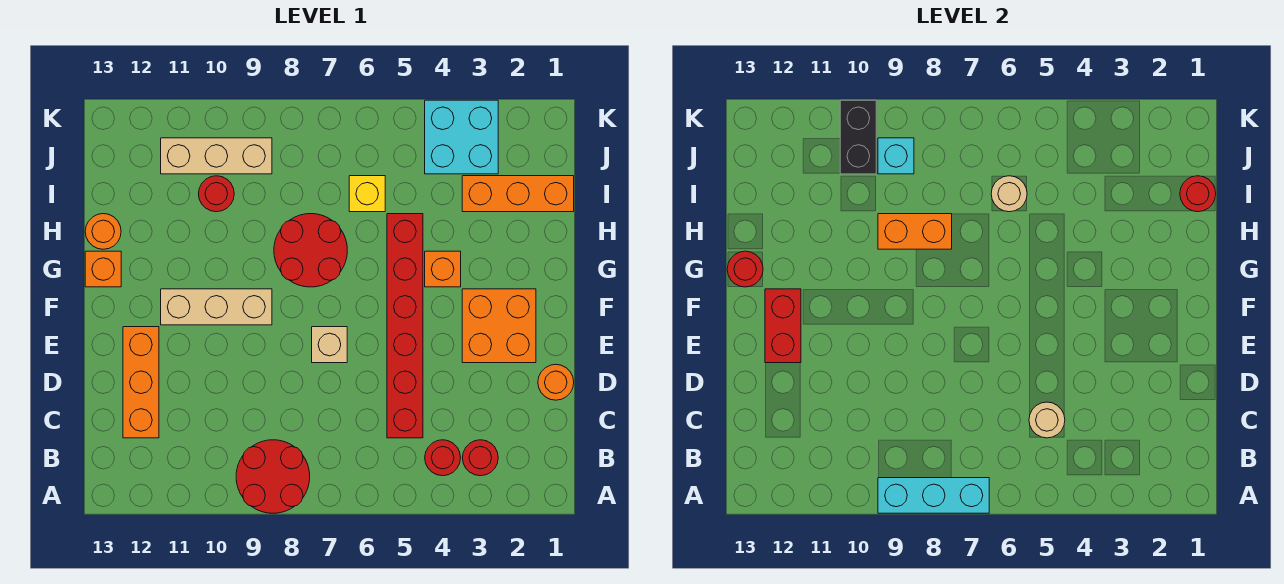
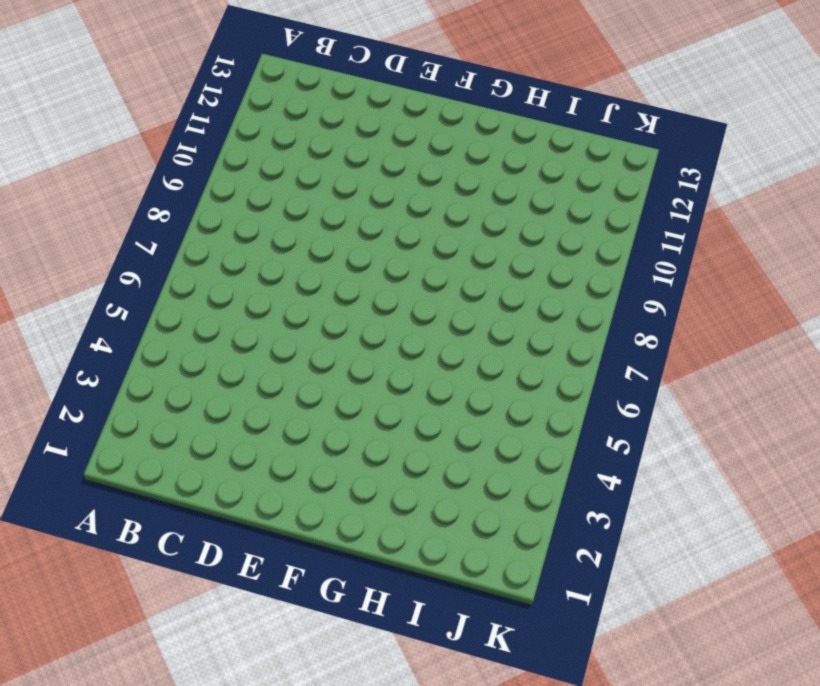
none -> red 2x2 round brick [236,440,310,513]
none -> red 1x1 round brick [462,440,498,476]
none -> red 1x1 round brick [425,440,461,476]

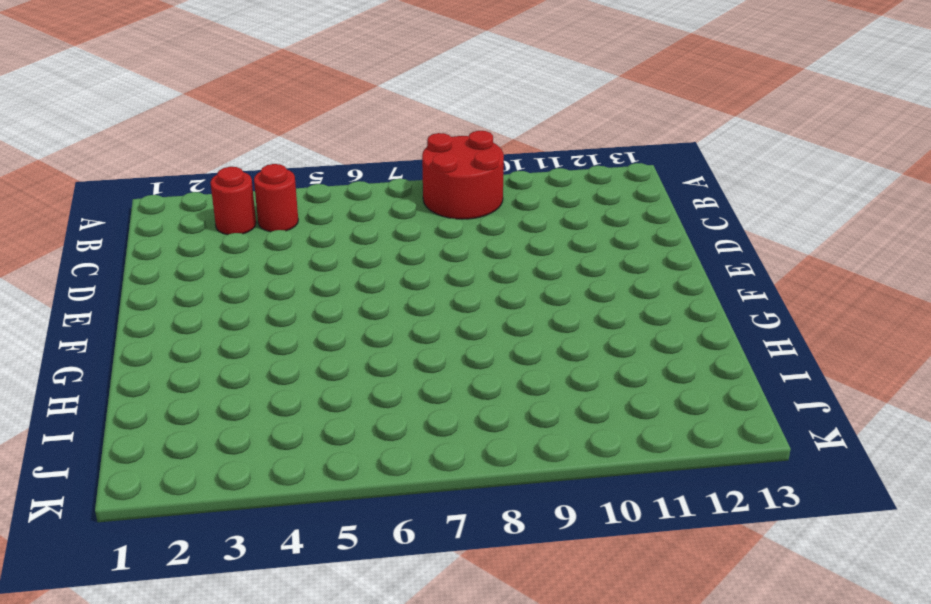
none -> red 1x6 brick [387,214,423,438]
none -> orange 1x3 brick [123,327,159,438]
none -> orange 1x1 round brick [538,364,574,400]

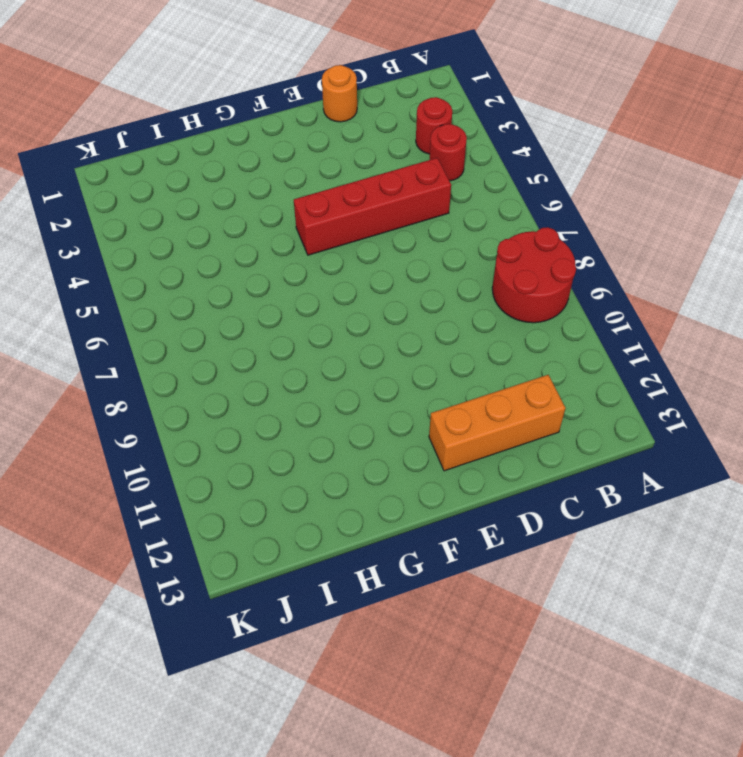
red 1x4 brick [294,158,451,255] -> red 1x6 brick [387,214,423,438]
none -> orange 2x2 brick [462,289,536,363]
none -> tan 1x1 brick [312,327,347,363]
none -> tan 1x3 brick [161,289,272,325]

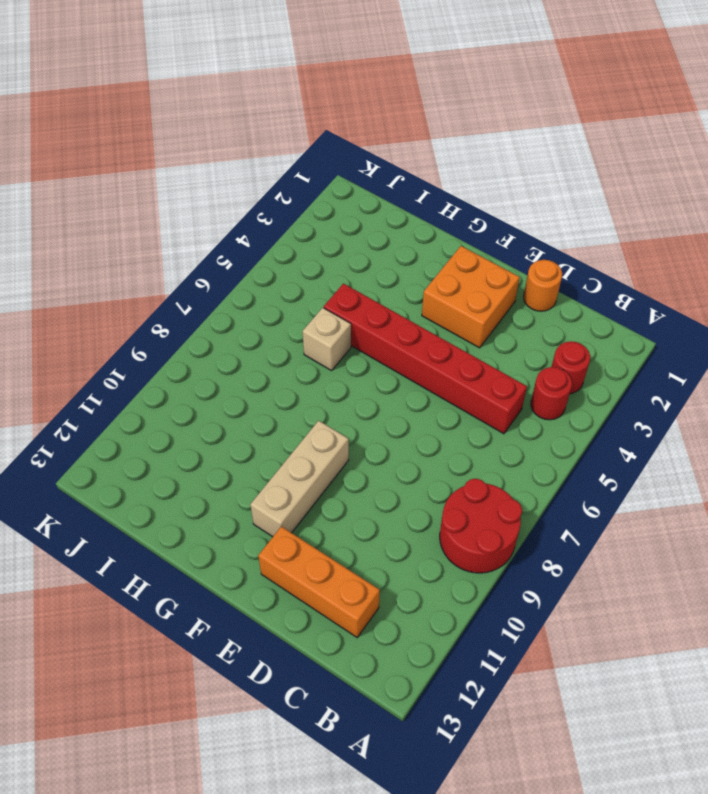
tan 1x1 brick [303,308,351,371] -> tan 1x1 brick moved to [312,327,347,363]
none -> orange 1x1 brick [425,251,461,287]
none -> red 2x2 round brick [274,214,347,287]
none -> orange 1x1 brick [85,251,121,287]

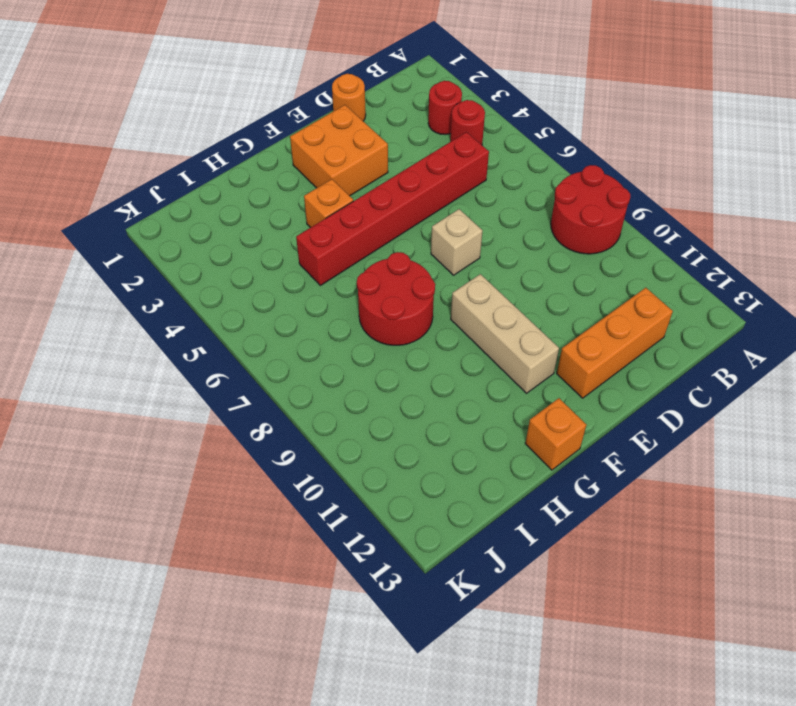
none -> orange 1x1 round brick [85,214,121,249]
none -> orange 1x3 brick [462,176,574,212]
none -> yellow 1x1 brick [349,176,385,212]

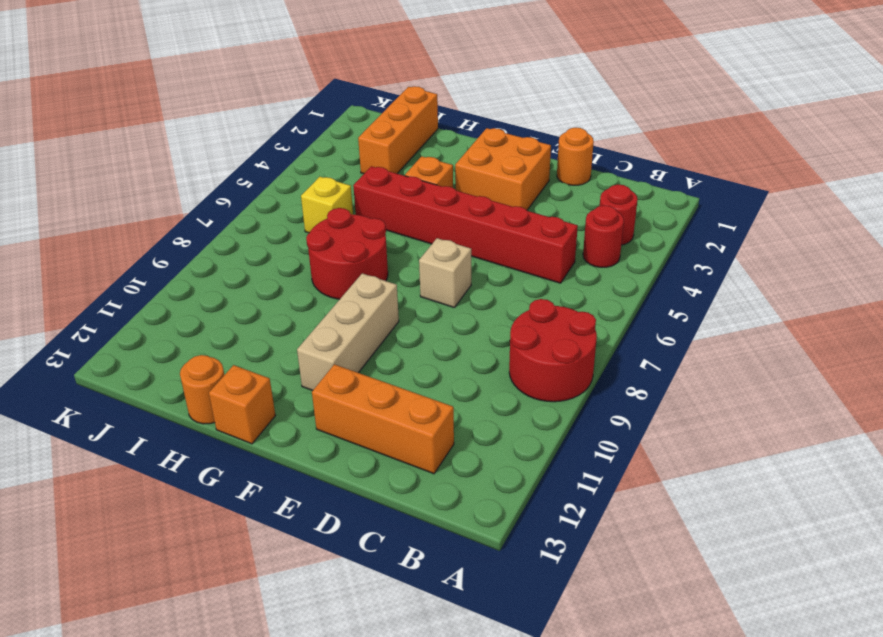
none -> red 1x1 round brick [198,176,234,212]
none -> cyan 2x2 brick [425,100,498,174]
none -> tan 1x3 brick [161,138,272,174]

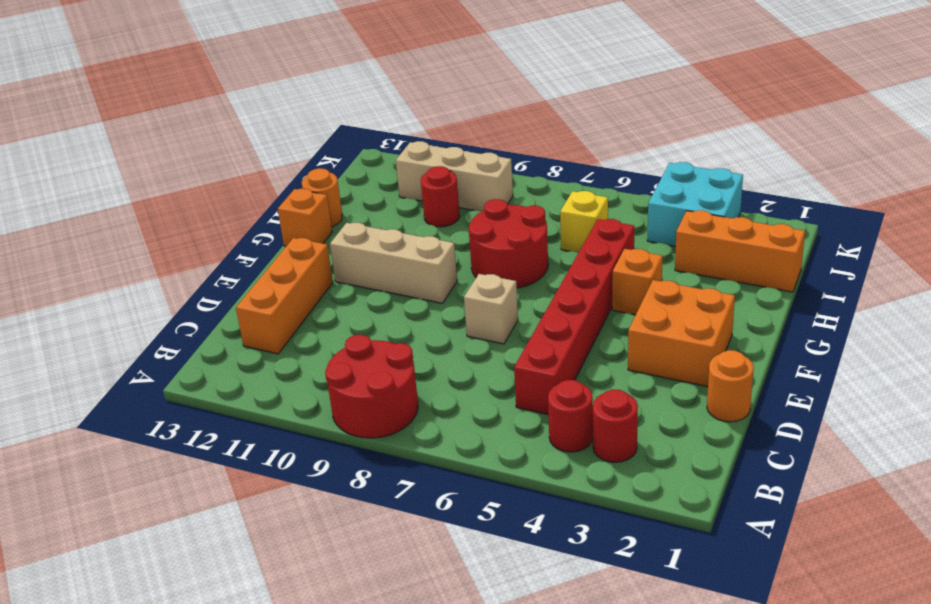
none -> cyan 1x3 brick [878,478,989,513]
none -> tan 1x1 round brick [1029,402,1065,438]
none -> red 1x2 brick [765,289,801,363]

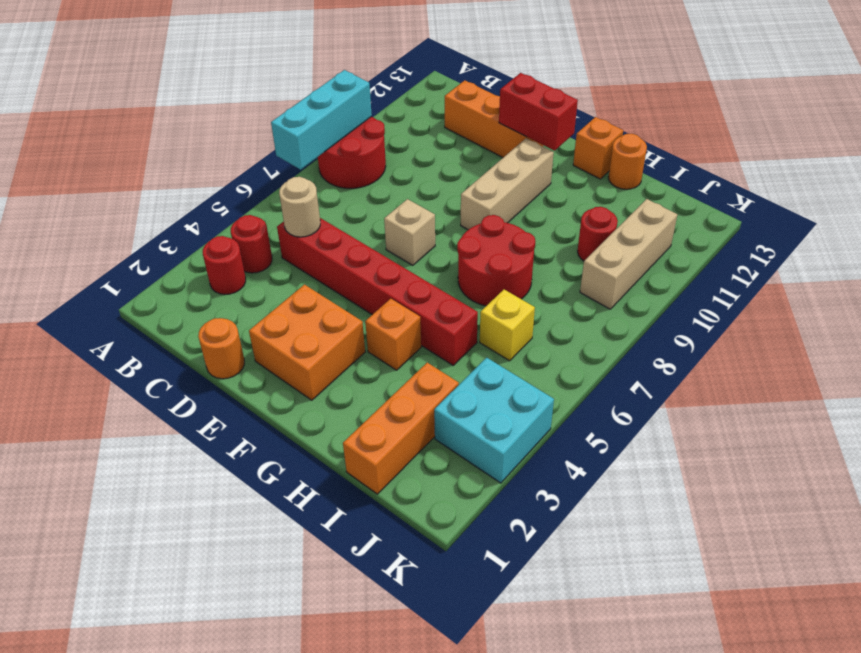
none -> red 1x1 round brick [727,251,763,287]
none -> orange 1x2 brick [878,214,952,249]
none -> red 1x1 round brick [1180,176,1216,212]

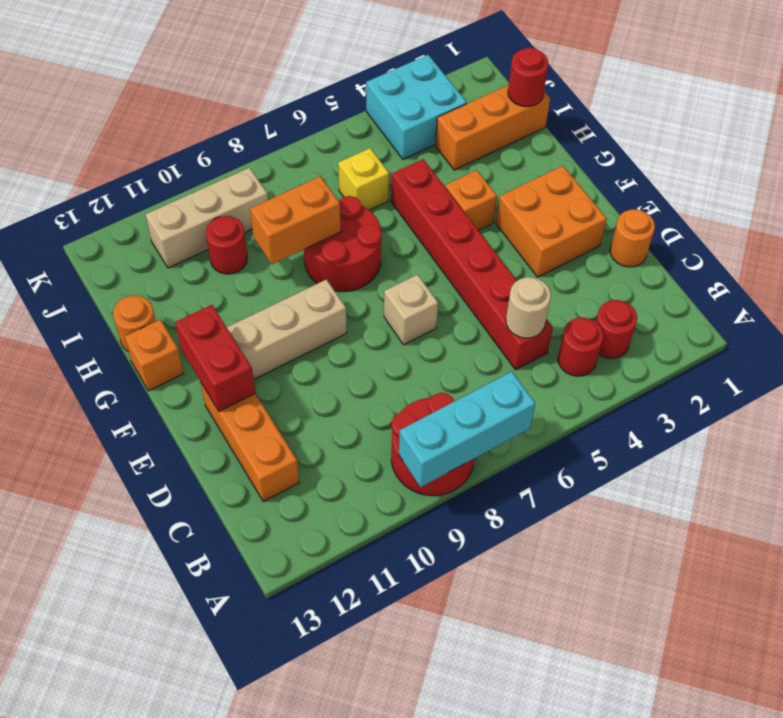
none -> red 1x1 round brick [727,251,763,287]
none -> tan 1x1 round brick [991,176,1027,212]
none -> cyan 1x1 brick [878,138,914,174]

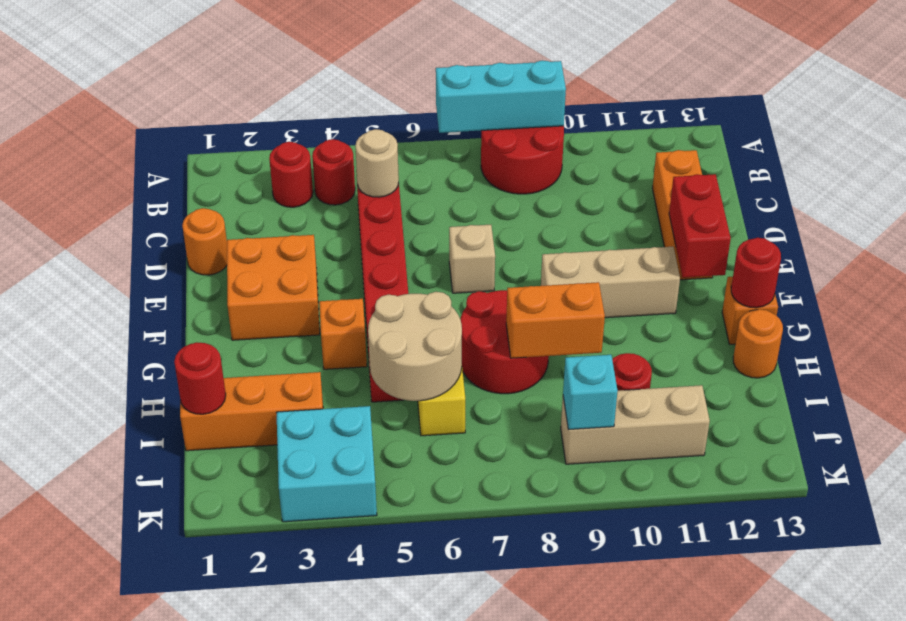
tan 2x2 round brick [368,292,462,401] -> tan 1x1 round brick [991,176,1027,212]
none -> black 1x2 brick [840,100,876,174]

